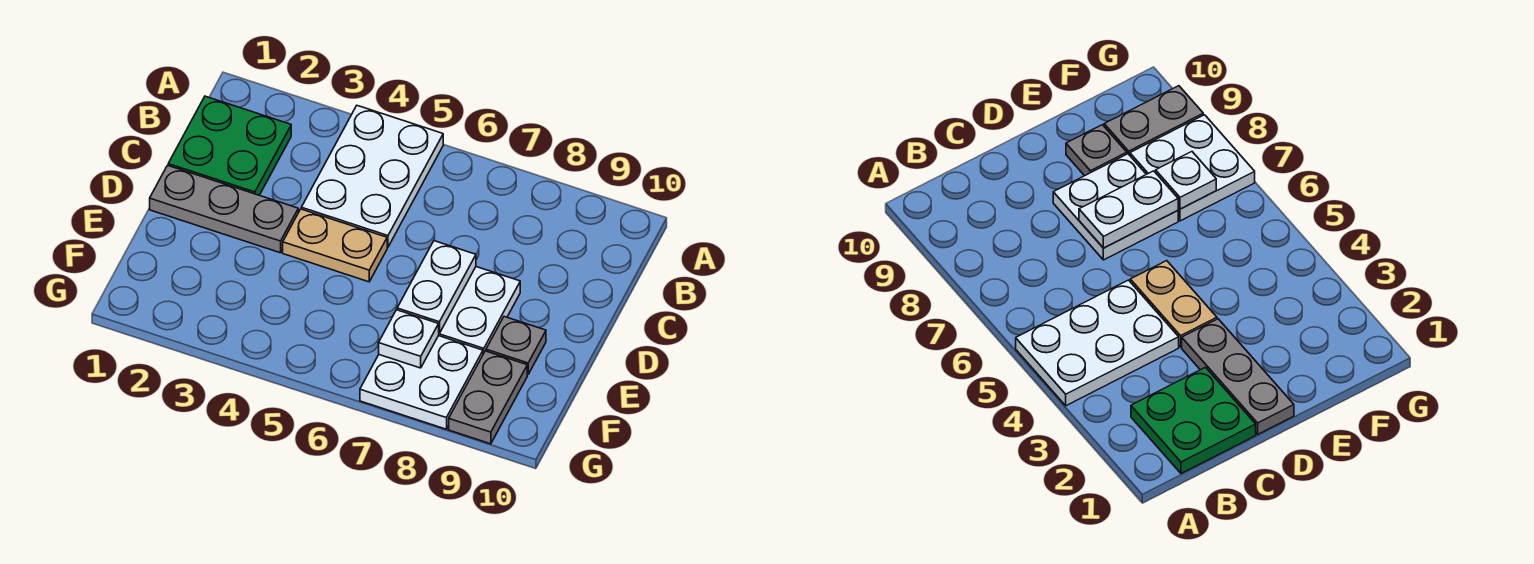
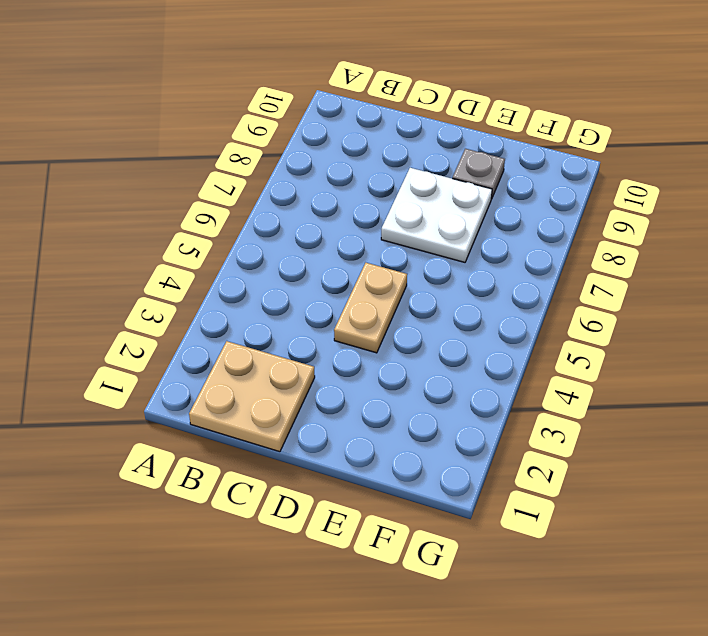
tan 2x2 plate [189,341,315,452] -> green 2x2 plate [168,96,291,195]
none -> white 2x3 plate [301,106,443,247]
none -> grey 1x3 plate [150,165,298,253]

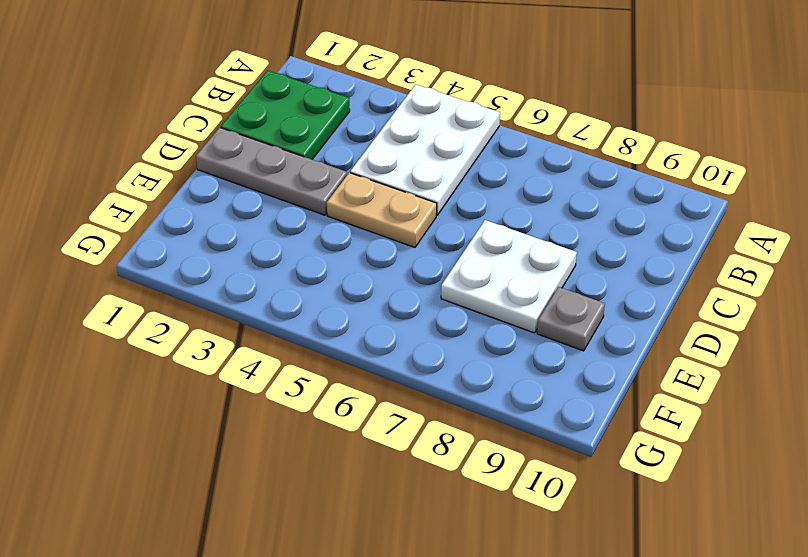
none -> white 2x2 plate [360,336,483,429]
none -> grey 1x2 plate [449,351,527,444]

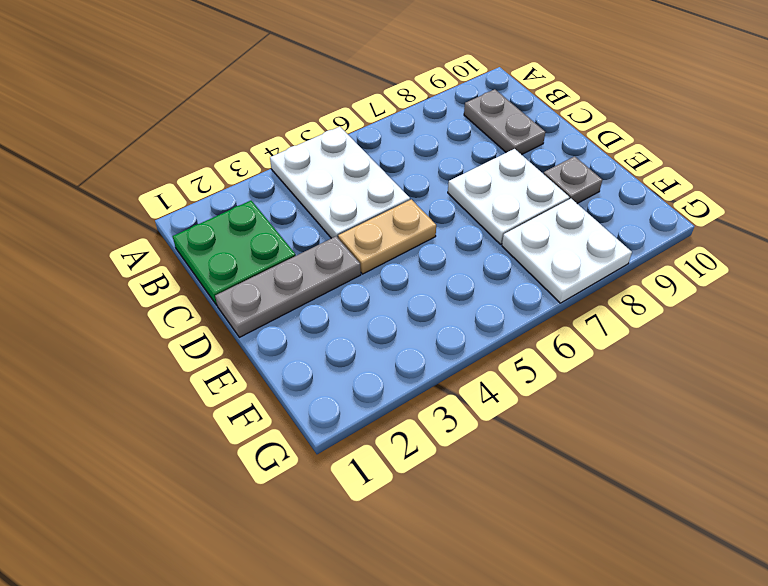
grey 1x2 plate [464,89,545,155] -> grey 1x2 plate moved to [449,351,527,444]
none -> white 1x2 plate [397,241,476,333]
none -> white 1x1 plate [379,310,439,368]

